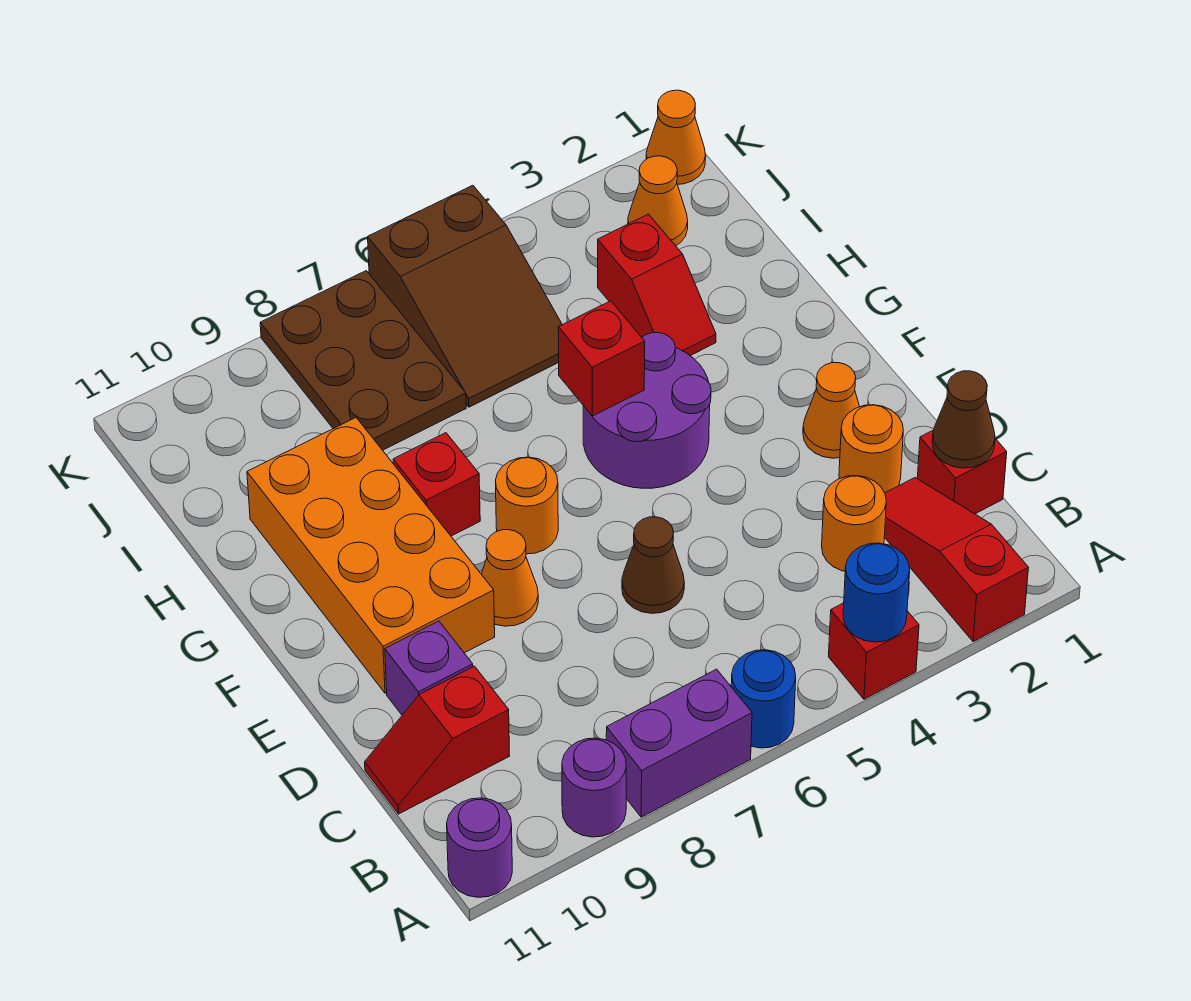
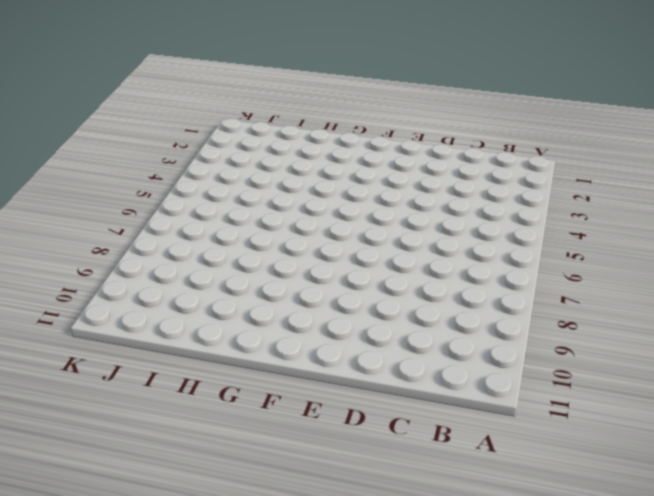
none -> red 1x3 slope [884,478,1029,642]
none -> red 1x1 brick [829,603,919,699]
none -> blue 1x1 round brick [731,650,796,748]

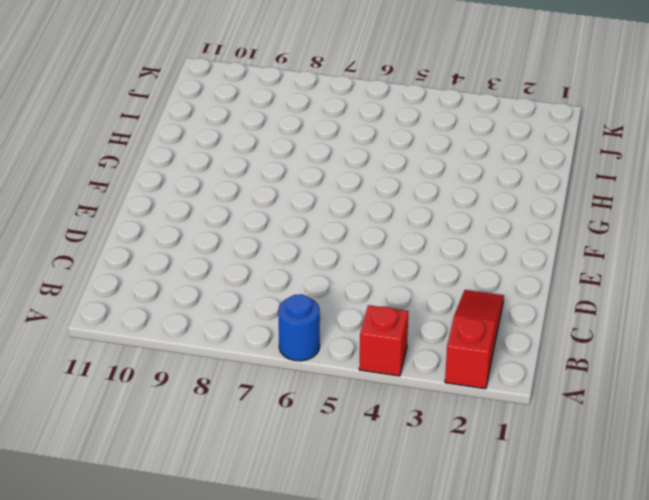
none -> purple 1x2 brick [606,669,752,817]
none -> purple 1x1 round brick [562,738,626,837]
none -> purple 1x1 round brick [447,798,512,897]

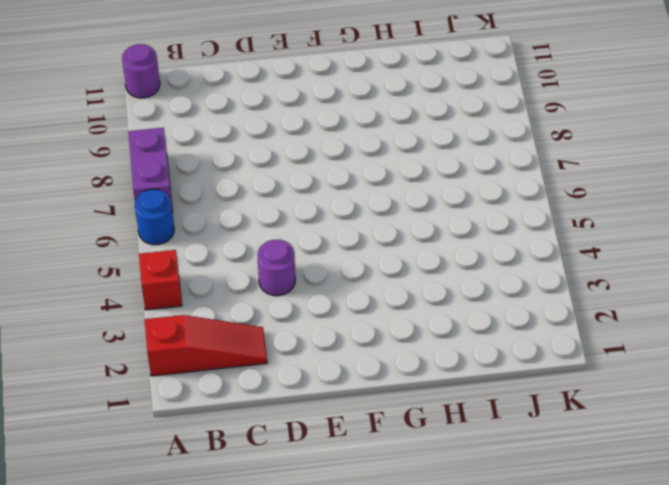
purple 1x1 round brick [258,240,295,296] -> purple 1x1 round brick moved to [562,738,626,837]
none -> red 1x1 brick [917,430,1007,514]
none -> orange 1x1 round brick [822,476,886,571]
none -> red 1x2 slope [365,666,510,814]

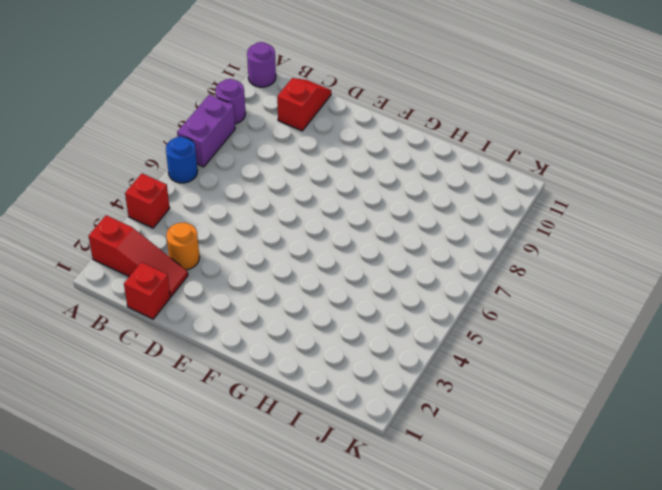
none -> orange 1x1 round brick [839,405,903,493]
none -> brown 1x1 cone [622,517,684,613]
none -> purple 1x1 brick [385,621,473,715]

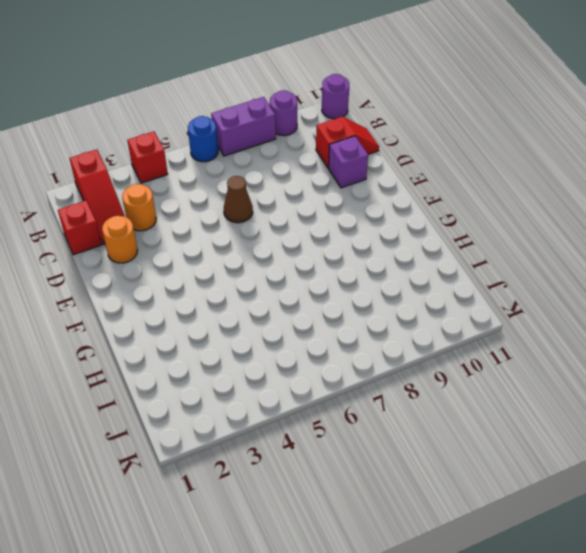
none -> orange 1x1 cone [803,363,859,458]
none -> orange 1x1 cone [481,530,538,626]
none -> orange 2x4 brick [247,418,495,693]

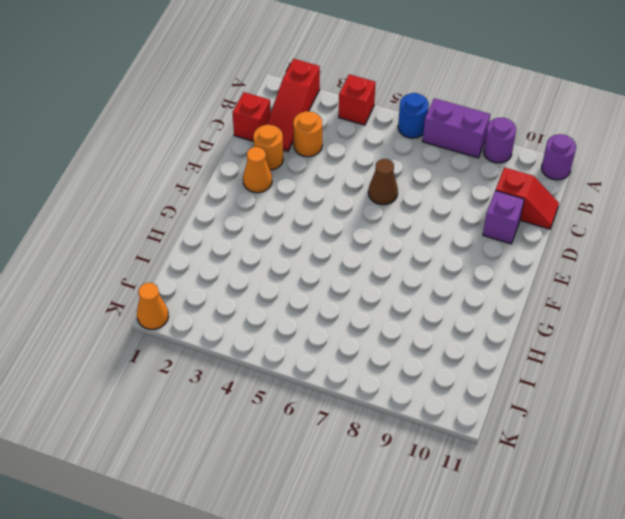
none -> orange 1x1 cone [481,530,538,626]
none -> orange 2x4 brick [247,418,495,693]
none -> purple 2x2 round brick [583,333,711,488]

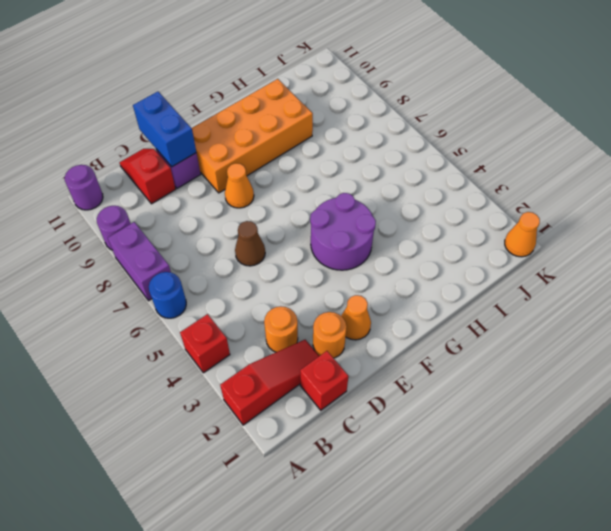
blue 1x2 brick [133,92,196,167] -> none
none -> orange 1x1 round brick [496,457,558,554]
none -> red 1x1 brick [393,433,480,536]
none -> red 1x2 slope [598,214,716,356]

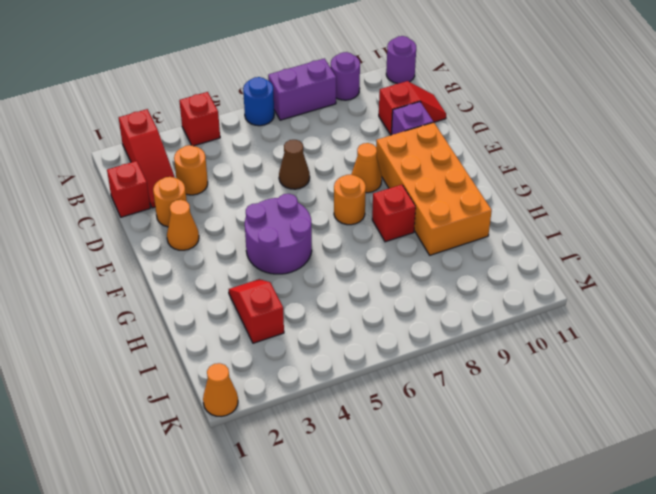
none -> brown 2x3 slope [368,185,562,407]
none -> brown 2x3 plate [260,271,466,450]
none -> orange 1x1 cone [628,156,688,246]

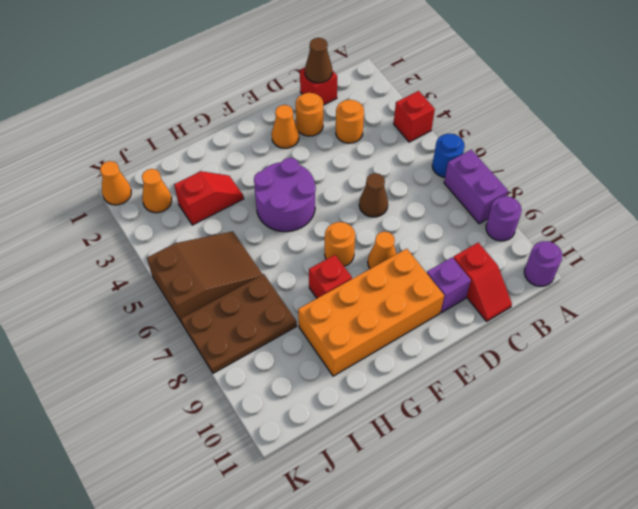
none -> red 1x3 slope [884,478,1029,642]
none -> blue 1x1 round brick [843,543,910,642]
none -> red 1x1 brick [558,301,645,416]

